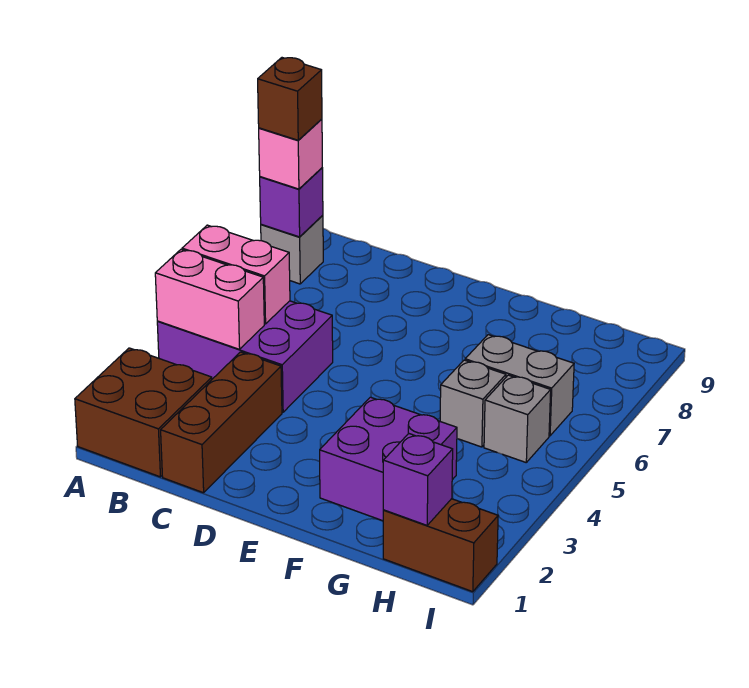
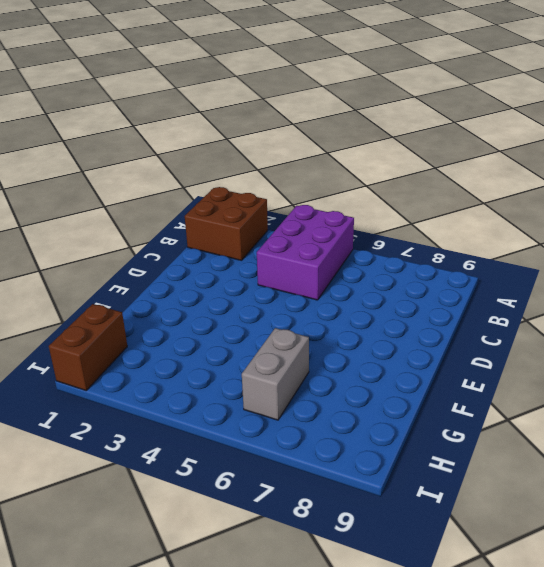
none -> grey 1x1 brick [261,215,323,284]
none -> brown 1x3 brick [161,352,282,493]
none -> purple 2x2 brick [320,397,457,521]

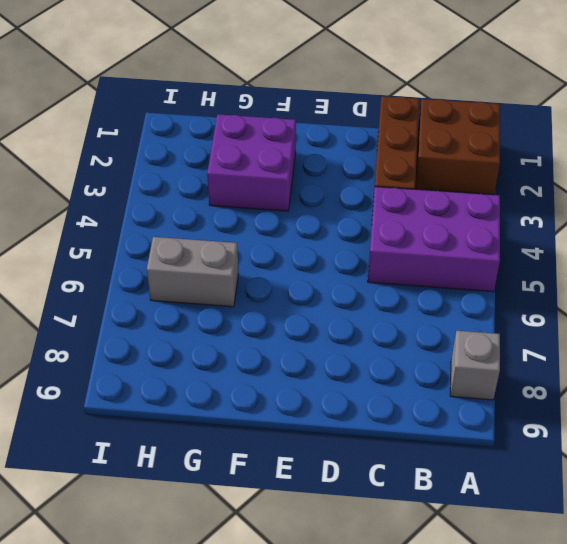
none -> grey 1x1 brick [440,360,506,447]
none -> brown 1x2 brick [383,499,498,592]
none -> grey 1x1 brick [484,375,551,462]

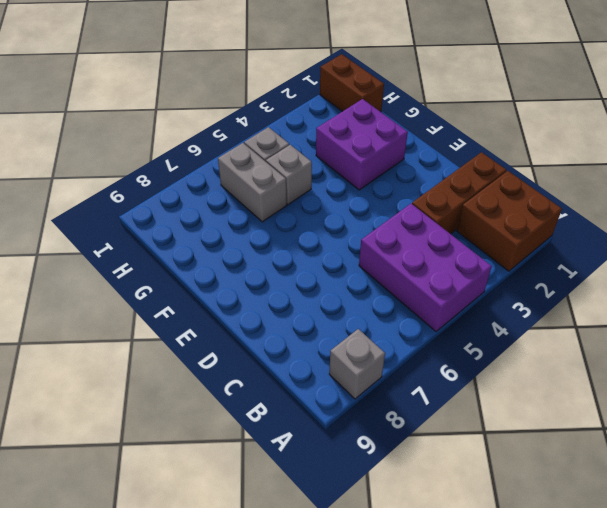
none -> pink 1x2 brick [155,250,264,349]
none -> pink 1x2 brick [182,225,290,324]
none -> purple 1x1 brick [260,168,323,237]

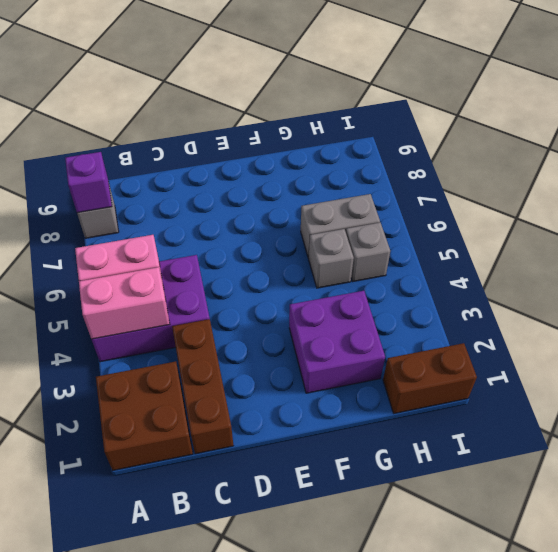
none -> purple 1x1 brick [383,434,453,525]
none -> pink 1x1 brick [259,119,322,189]
none -> brown 1x1 brick [258,58,322,140]

